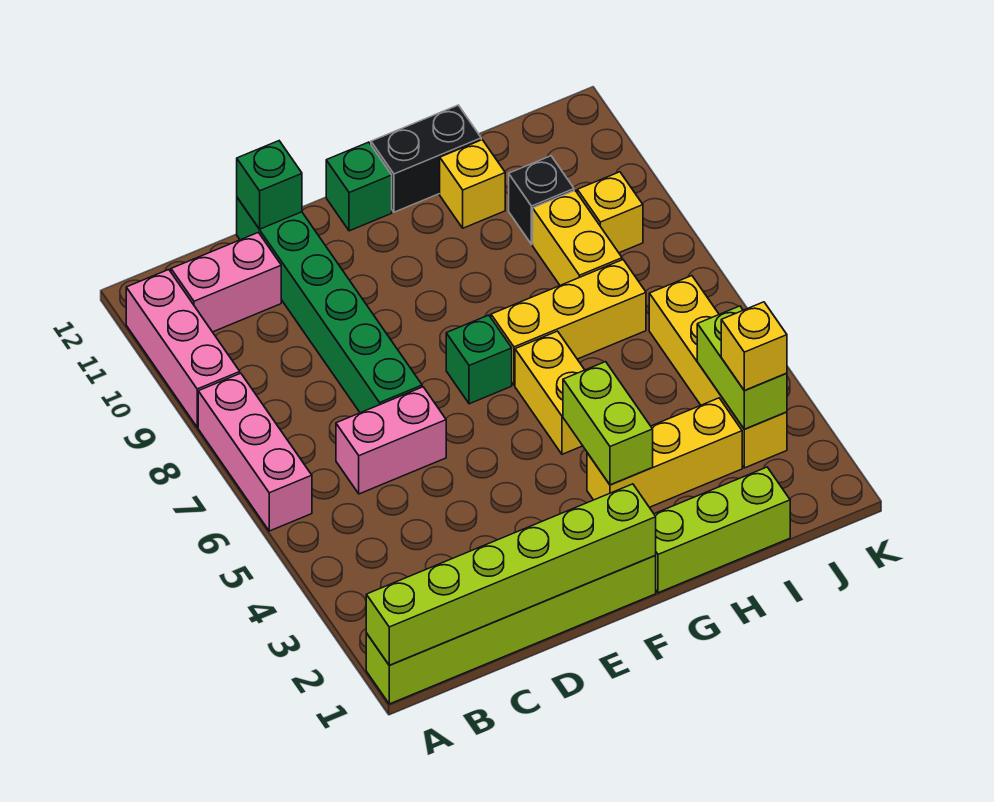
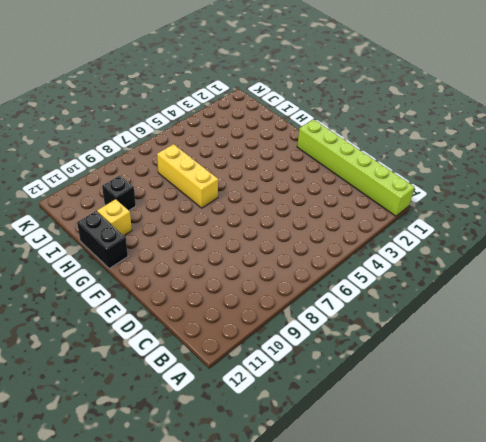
none -> pink 1x3 brick [198,373,312,531]
none -> pink 1x3 brick [126,270,240,427]
none -> pink 1x2 brick [171,232,281,332]

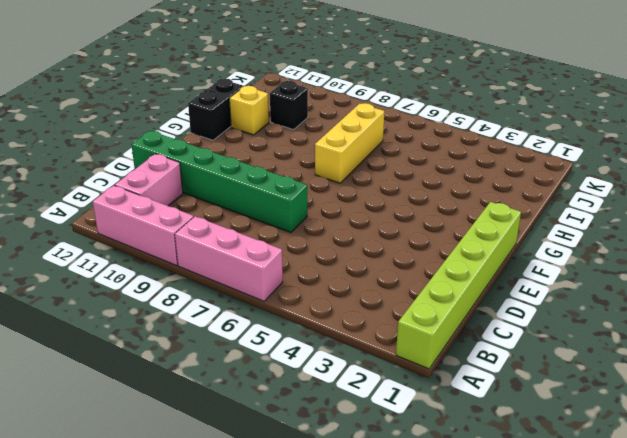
none -> pink 1x2 brick [336,387,446,494]
none -> green 1x1 brick [446,315,512,404]
none -> green 1x1 brick [326,142,392,231]

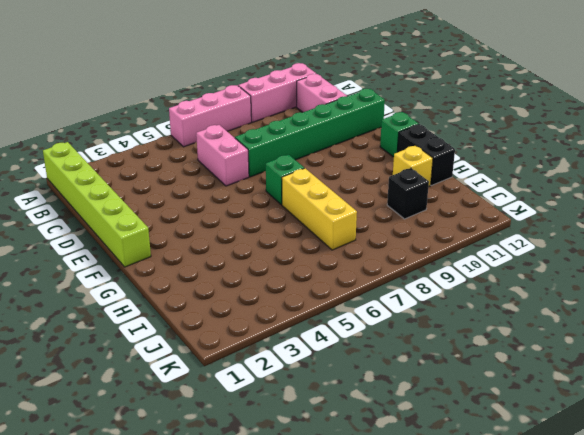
none -> lime 1x3 brick [654,467,790,593]
none -> yellow 1x3 brick [587,398,742,507]
none -> yellow 1x2 brick [515,331,584,454]

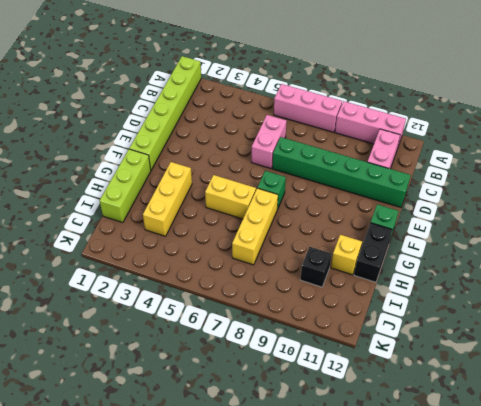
none -> yellow 1x2 brick [533,191,622,285]
none -> yellow 1x4 brick [649,276,787,468]
none -> yellow 1x1 brick [577,172,643,253]

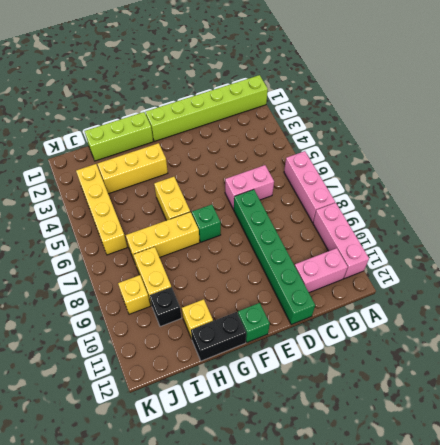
none -> lime 1x6 brick [366,484,656,665]
none -> green 1x1 brick [237,141,302,229]
none -> lime 1x2 brick [563,362,653,485]

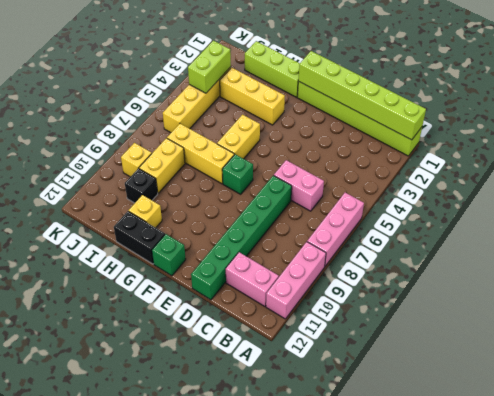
none -> green 1x1 brick [237,141,302,229]
none -> lime 1x2 brick [563,362,653,485]
none -> yellow 1x1 brick [721,302,787,390]

